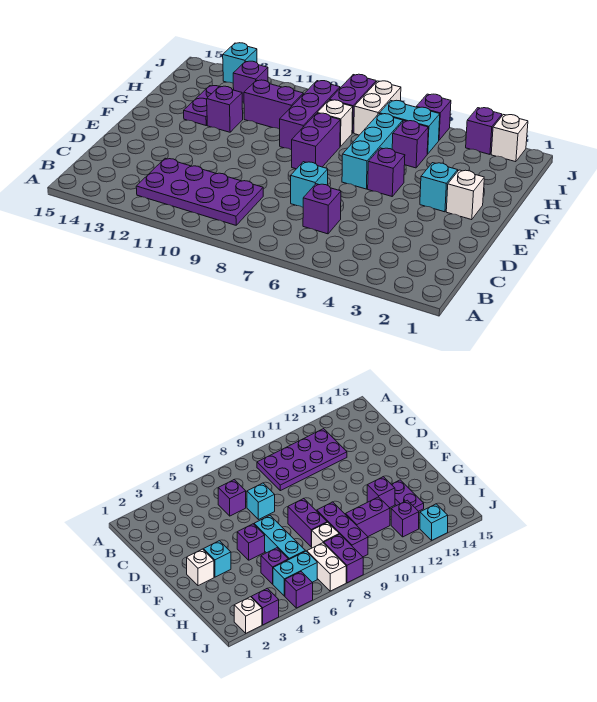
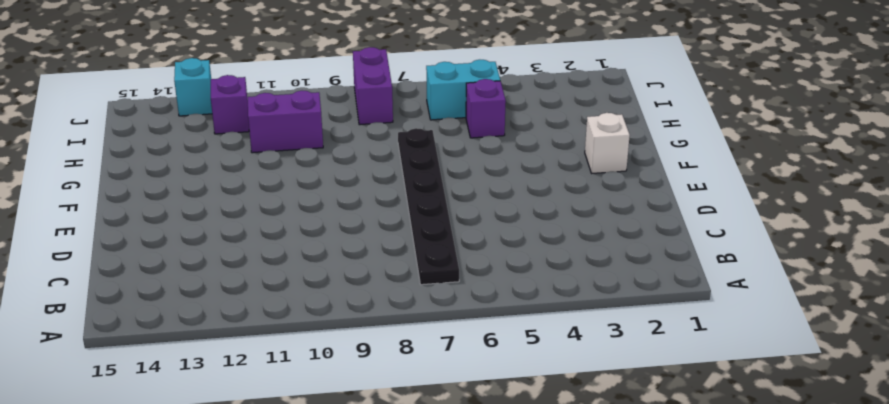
black 1x6 plate [398,128,459,285] -> cyan 1x1 brick [291,162,328,207]
none -> purple 2x4 plate [136,158,263,225]
none -> purple 1x1 brick [303,184,341,234]
none -> cyan 1x1 brick [420,163,458,212]

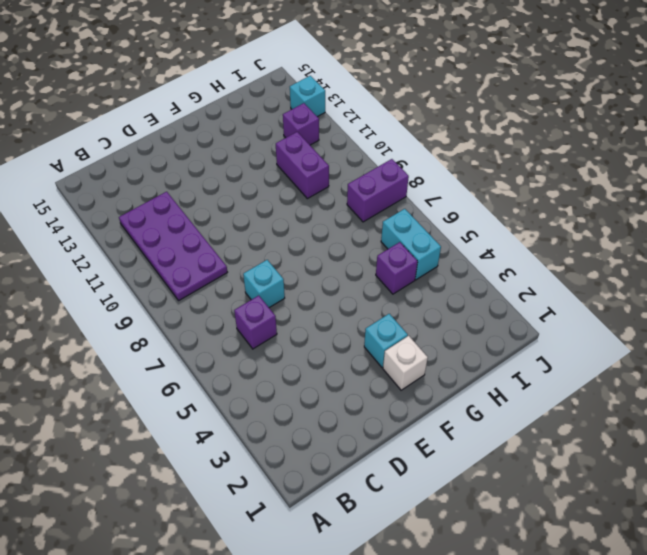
none -> purple 1x1 brick [368,148,405,196]
none -> cyan 1x3 brick [342,114,403,189]
none -> purple 1x2 brick [292,113,340,169]

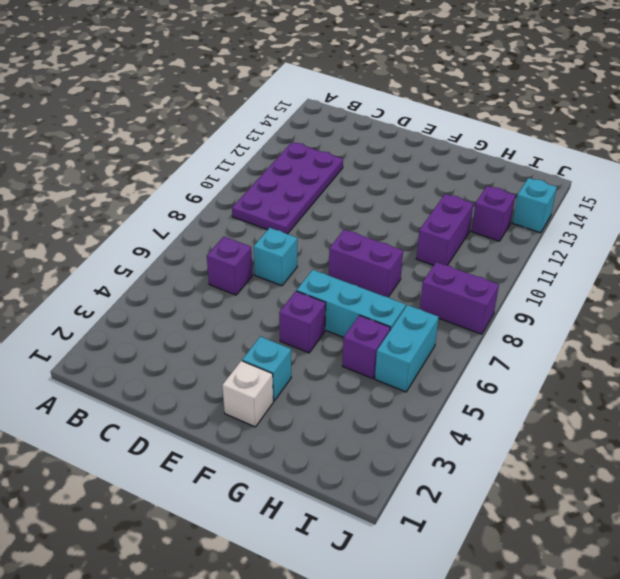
none -> purple 1x3 brick [280,81,340,150]
none -> purple 1x1 brick [207,86,243,132]
none -> purple 1x2 plate [184,86,219,125]

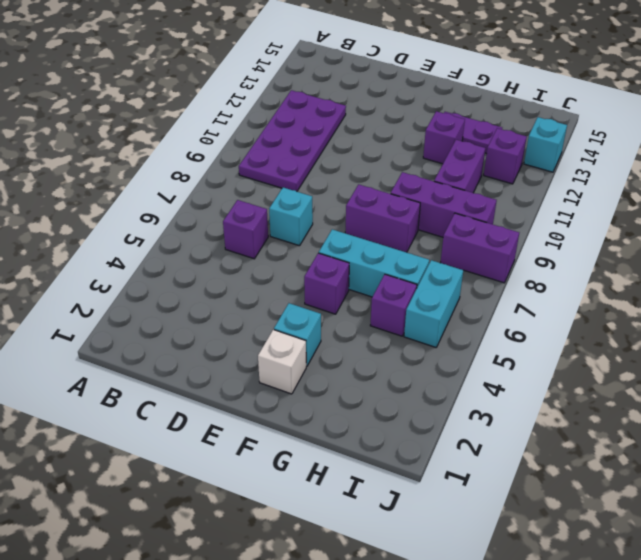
none -> white 1x1 brick [318,100,353,147]
none -> white 1x2 brick [354,81,401,135]
none -> white 1x1 brick [491,115,528,162]

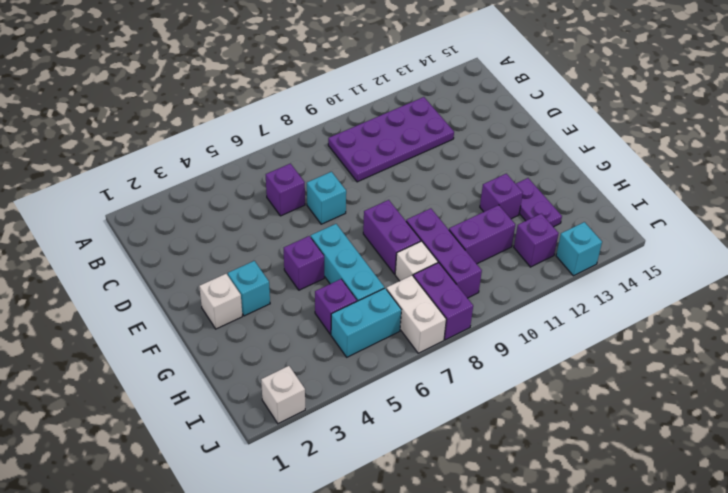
none -> purple 1x1 brick [466,108,502,154]
none -> purple 1x1 brick [417,94,451,140]

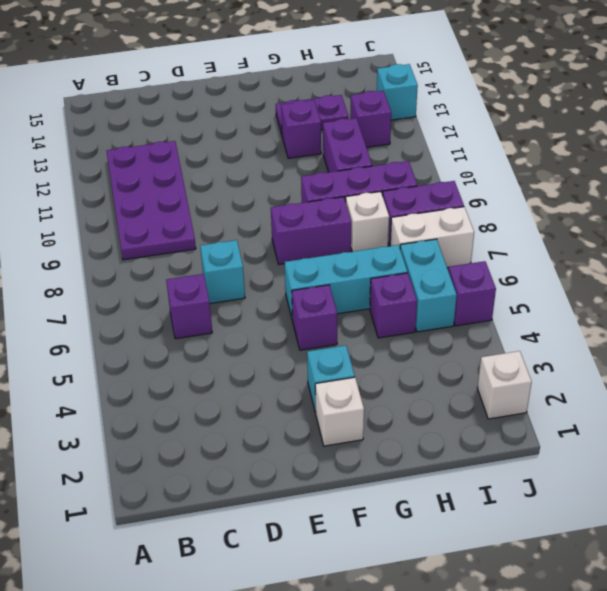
none -> purple 1x1 brick [466,108,502,154]

